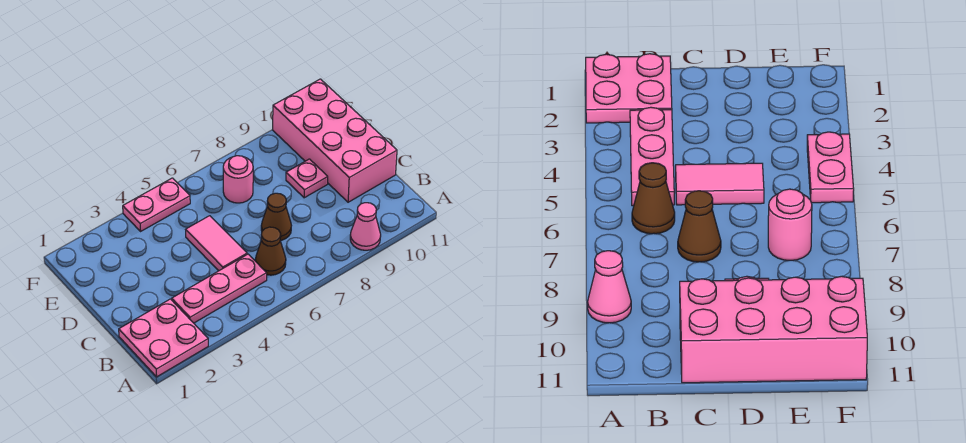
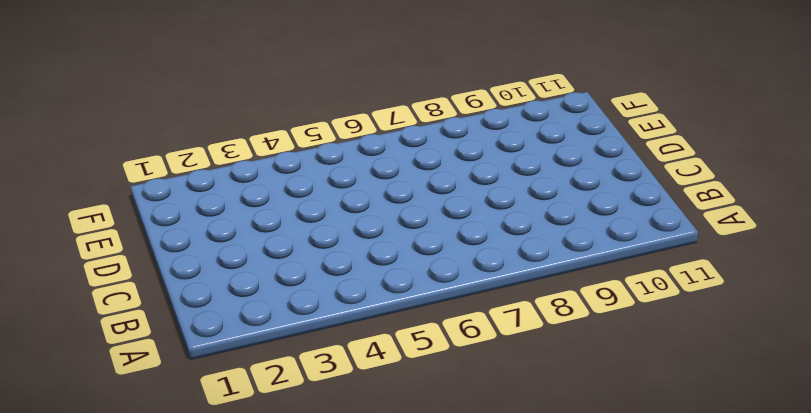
none -> pink 2x2 plate [119,299,208,377]
none -> pink 1x1 cone [350,203,381,250]

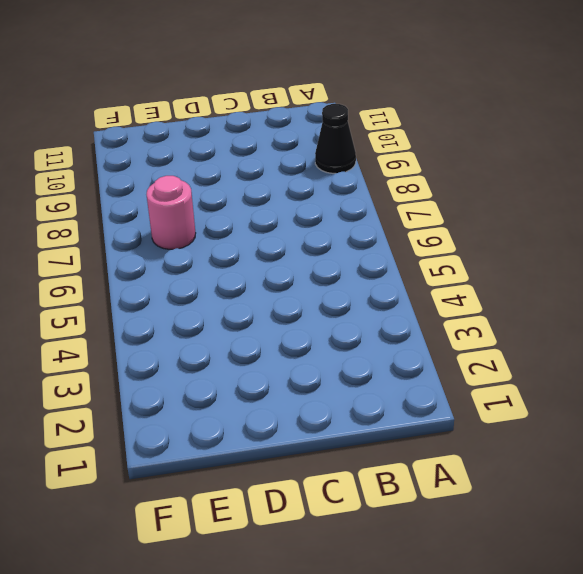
black 1x1 cone [315,104,356,174] -> pink 1x1 cone [350,203,381,250]
none -> pink 2x2 plate [119,299,208,377]
none -> pink 1x3 plate [172,254,267,323]

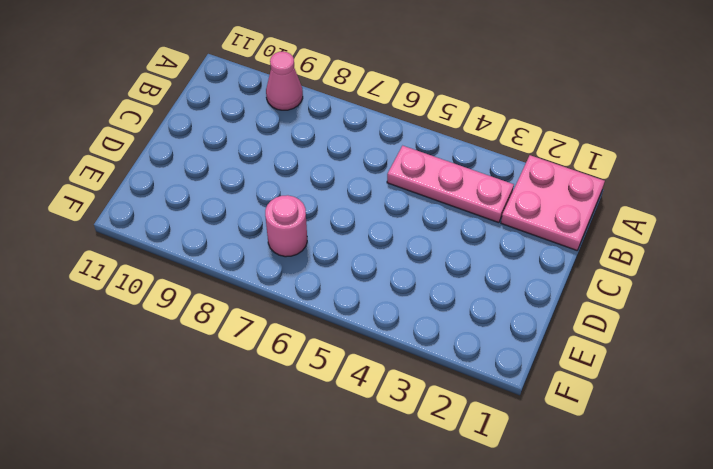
none -> brown 1x1 cone [255,227,286,275]
none -> pink 1x2 tile [186,216,247,271]

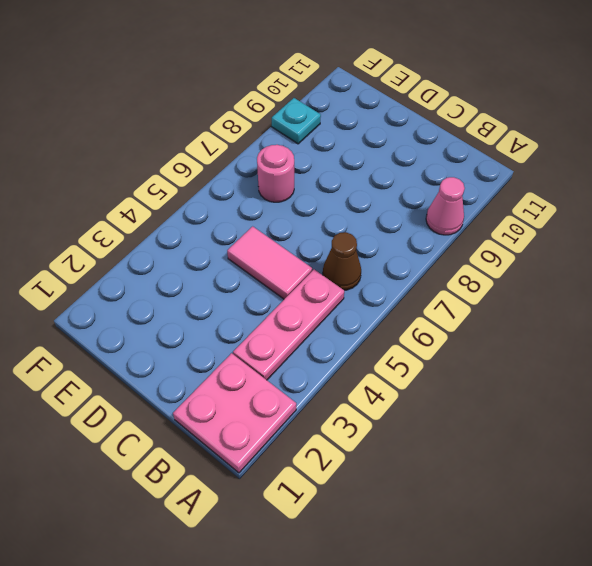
cyan 1x1 plate [272,98,321,144] -> none
none -> brown 1x1 cone [261,193,291,241]
none -> pink 2x4 brick [273,79,397,202]

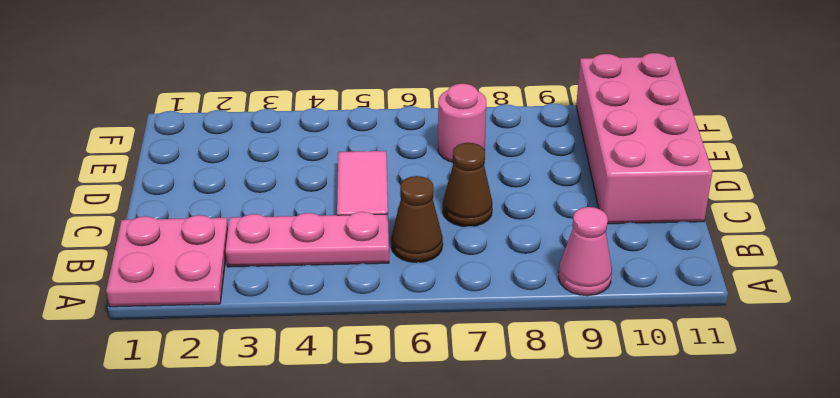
none -> pink 1x1 plate [286,159,328,198]
none -> pink 1x2 plate [123,178,190,231]

